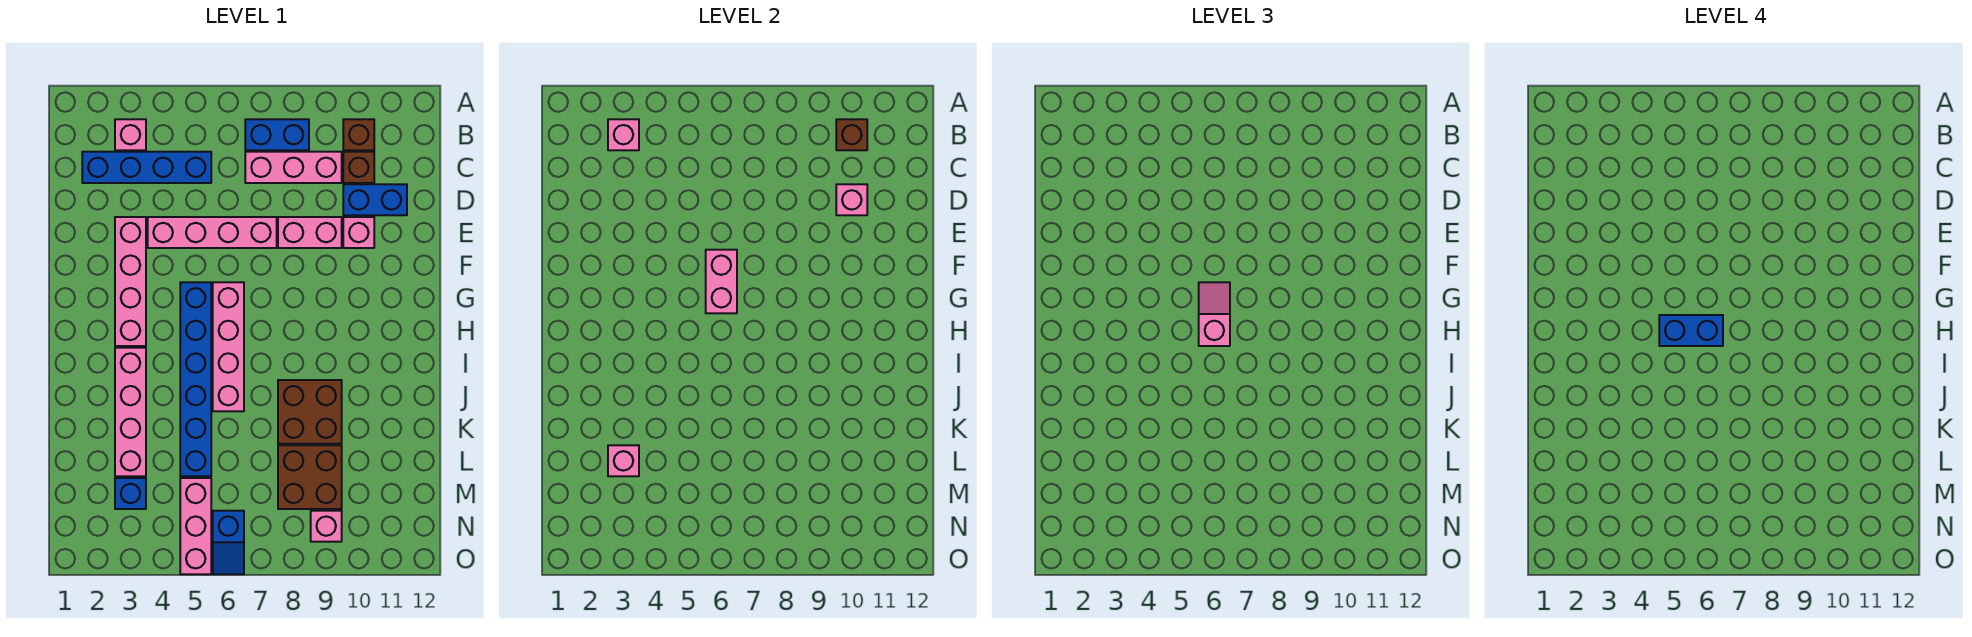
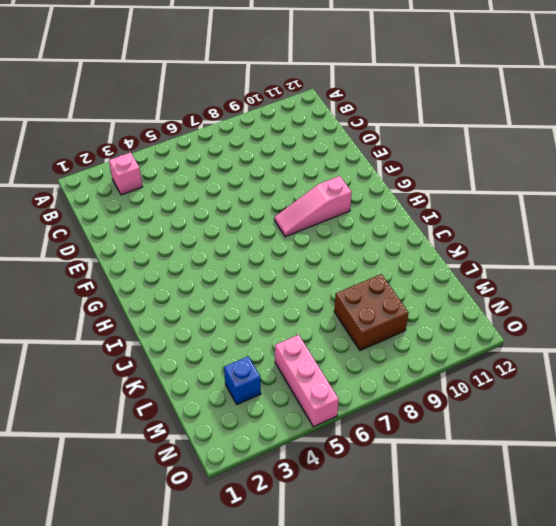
pink 1x3 slope [274,176,352,237] -> none
none -> blue 1x2 brick [245,119,309,150]
none -> brown 1x1 brick [343,119,374,150]
none -> blue 1x4 brick [82,152,211,183]

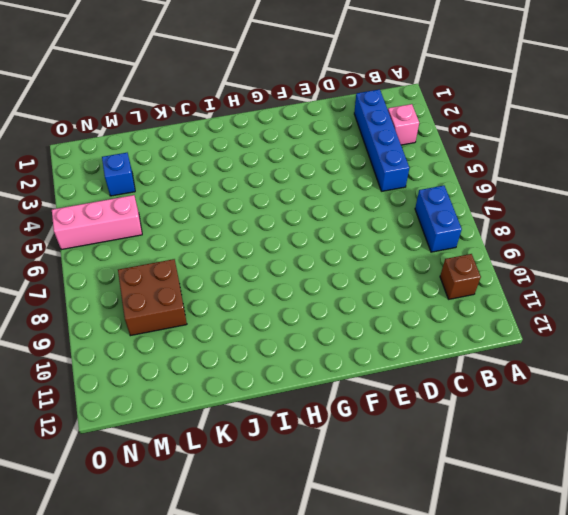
none -> pink 1x3 brick [245,152,342,183]
none -> brown 1x1 brick [343,152,374,183]
none -> blue 1x2 brick [343,184,407,215]

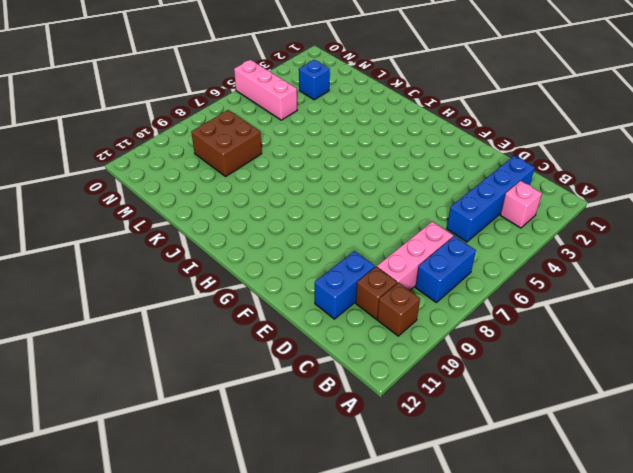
none -> pink 1x4 brick [115,217,146,346]
none -> pink 1x4 brick [148,217,277,248]
none -> pink 1x2 brick [278,217,342,248]

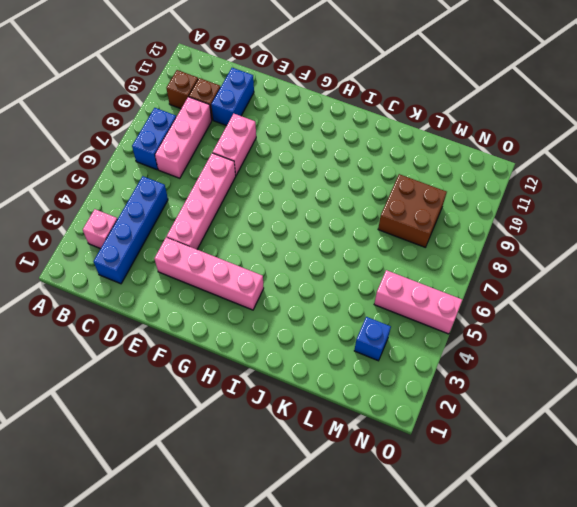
none -> pink 1x1 brick [343,217,374,248]
none -> blue 1x6 brick [180,282,211,476]
none -> pink 1x4 brick [213,282,244,411]

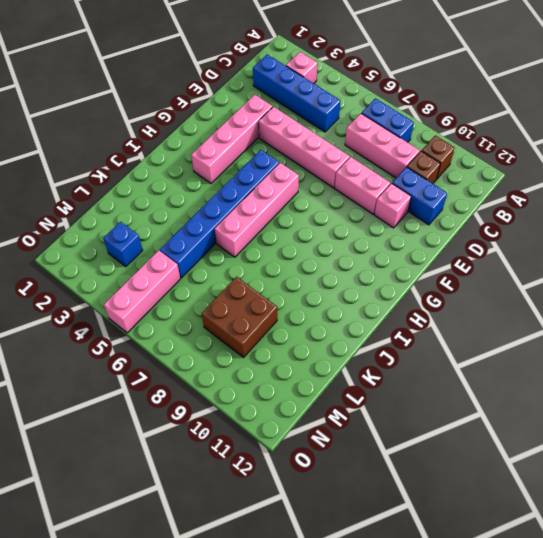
none -> pink 1x4 brick [115,348,146,476]
none -> brown 2x2 brick [278,380,342,444]
none -> blue 1x2 slope [213,511,244,574]

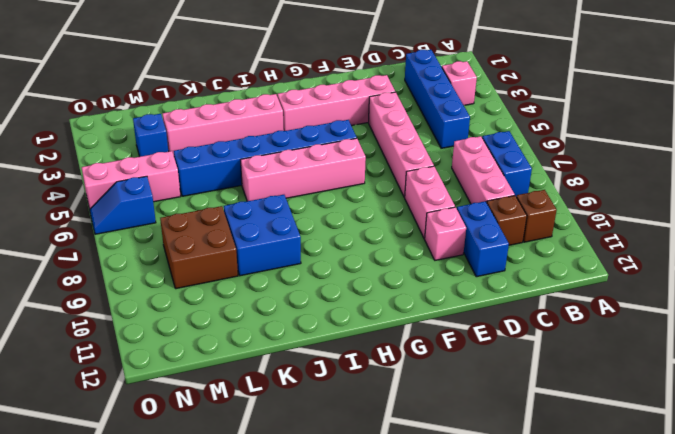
blue 2x2 brick [224,195,301,276] -> brown 2x2 brick [278,380,342,444]
none -> pink 1x1 brick [311,511,342,542]
none -> pink 1x1 brick [608,119,639,150]
none -> brown 1x1 brick [836,119,867,150]

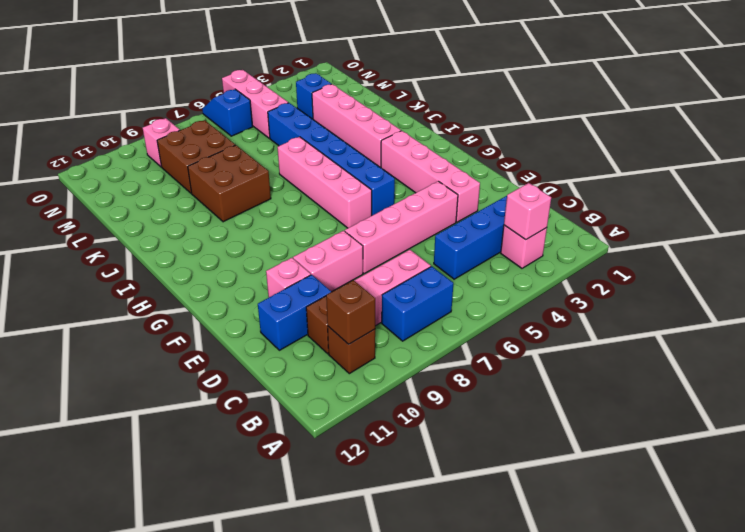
none -> pink 1x1 brick [836,184,867,215]
none -> pink 1x2 brick [706,250,737,313]
none -> pink 1x1 brick [608,445,639,476]

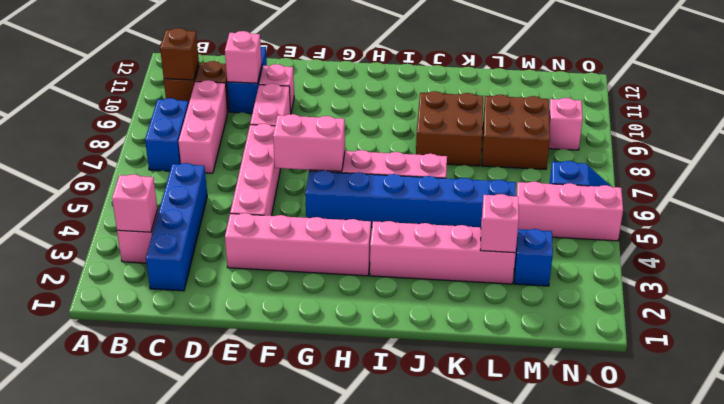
none -> pink 1x2 slope [1199,282,1230,346]
none -> blue 1x2 brick [1659,315,1723,346]

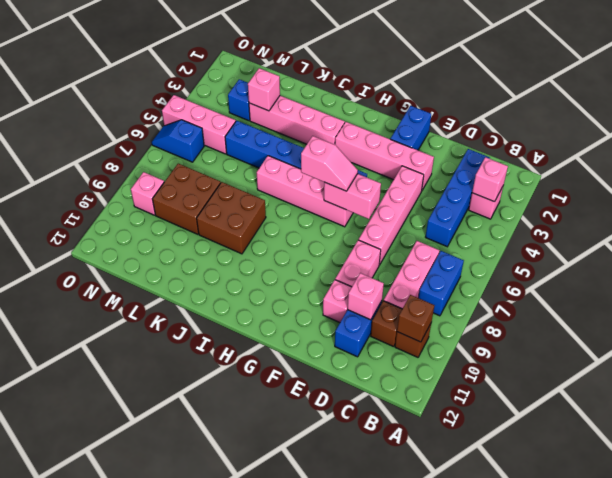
blue 1x2 brick [391,106,431,150] -> blue 1x2 brick moved to [1659,315,1723,346]

